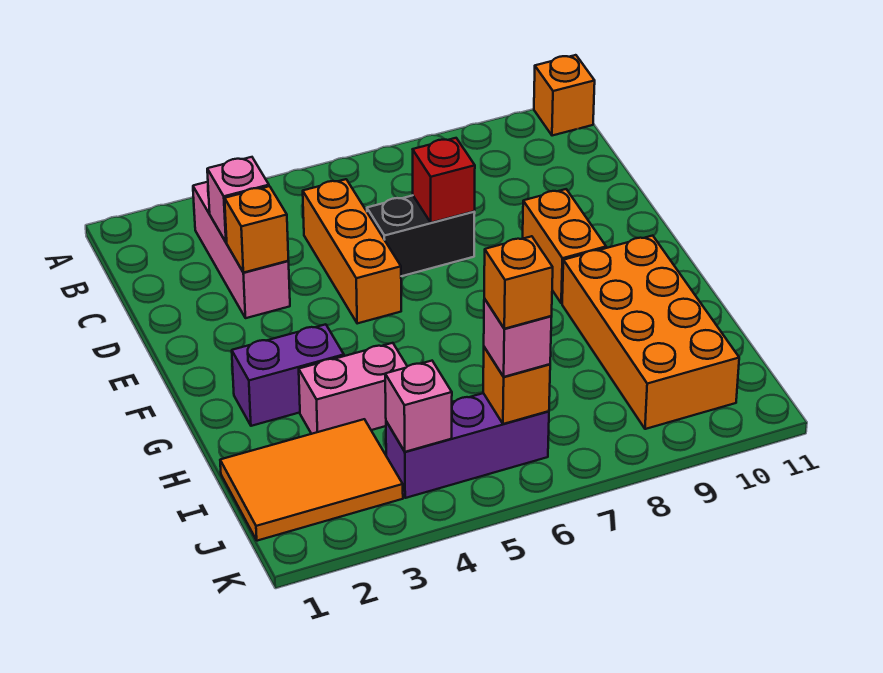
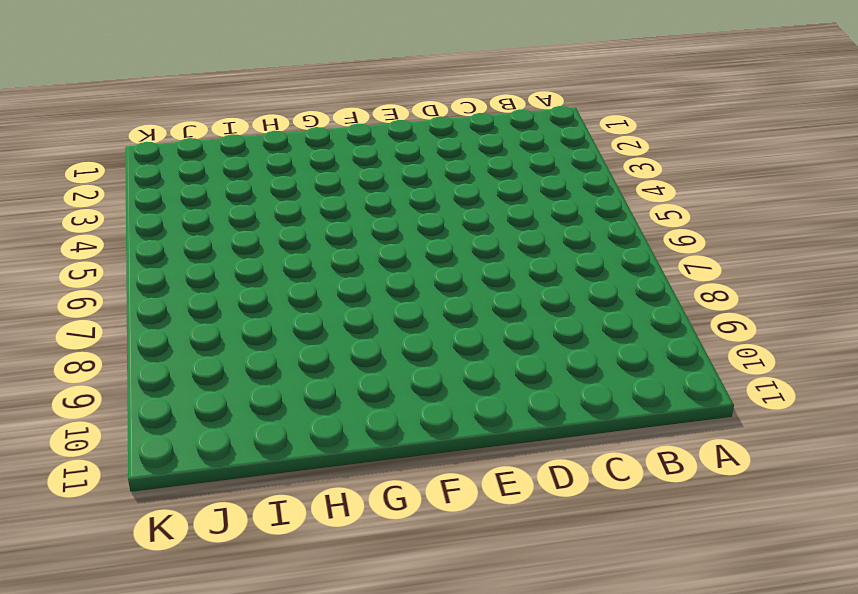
none -> orange 1x1 brick [534,55,595,136]
none -> pink 1x3 brick [193,182,290,318]
none -> orange 1x3 brick [303,179,401,323]

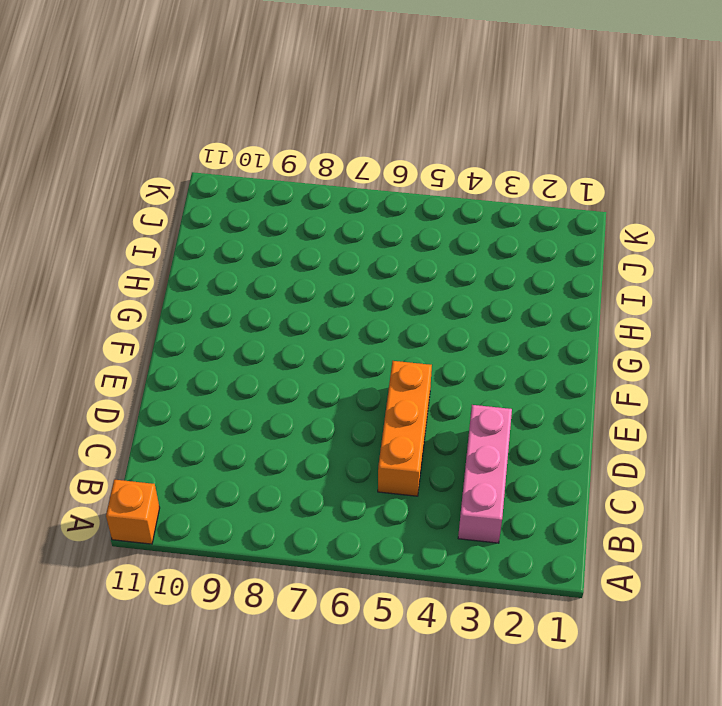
none -> black 1x2 brick [367,196,475,276]
none -> orange 1x2 brick [523,189,606,303]
none -> purple 1x2 brick [232,324,344,426]

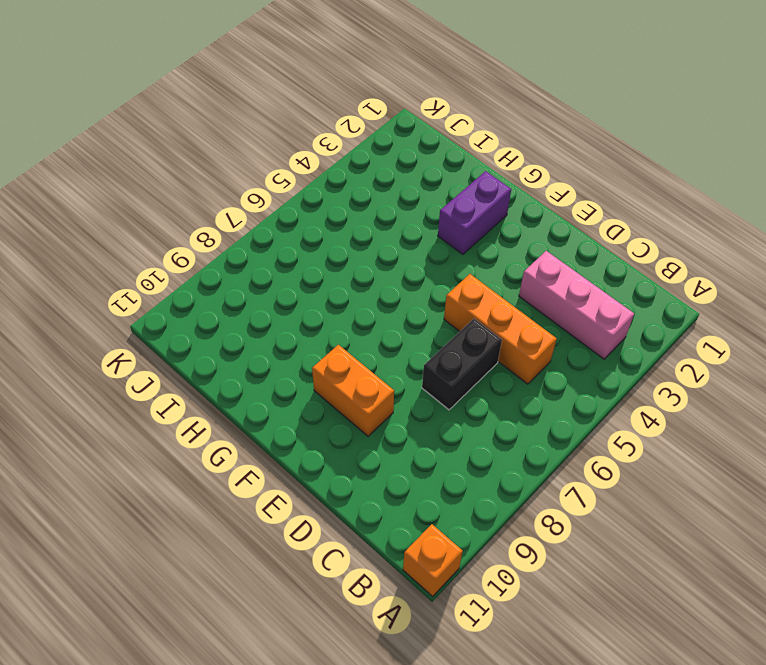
none -> orange 2x4 brick [562,236,739,429]
none -> pink 1x2 brick [299,343,407,434]
none -> orange 2x3 tile [220,419,403,541]

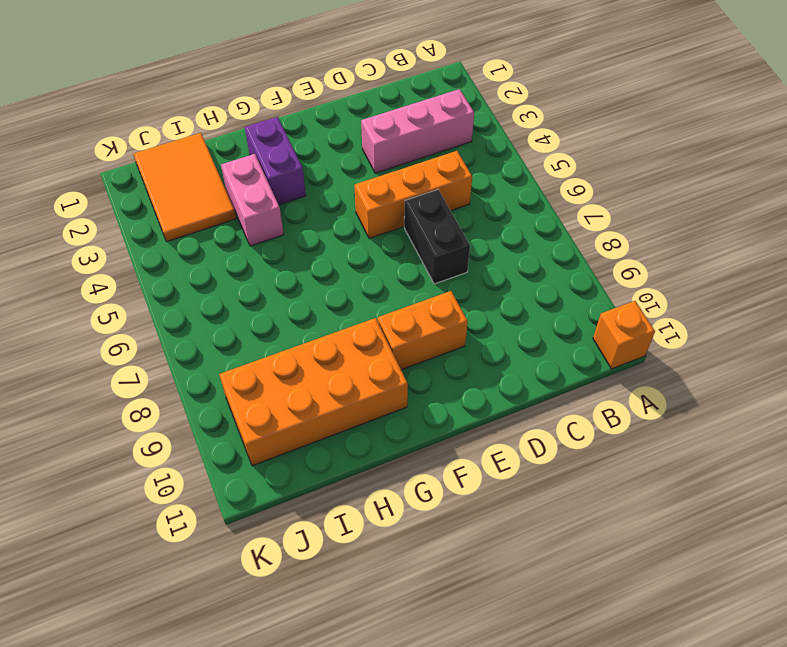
none -> purple 1x3 brick [386,393,549,498]
none -> pink 1x1 brick [207,157,269,242]
none -> orange 1x1 brick [225,186,288,273]

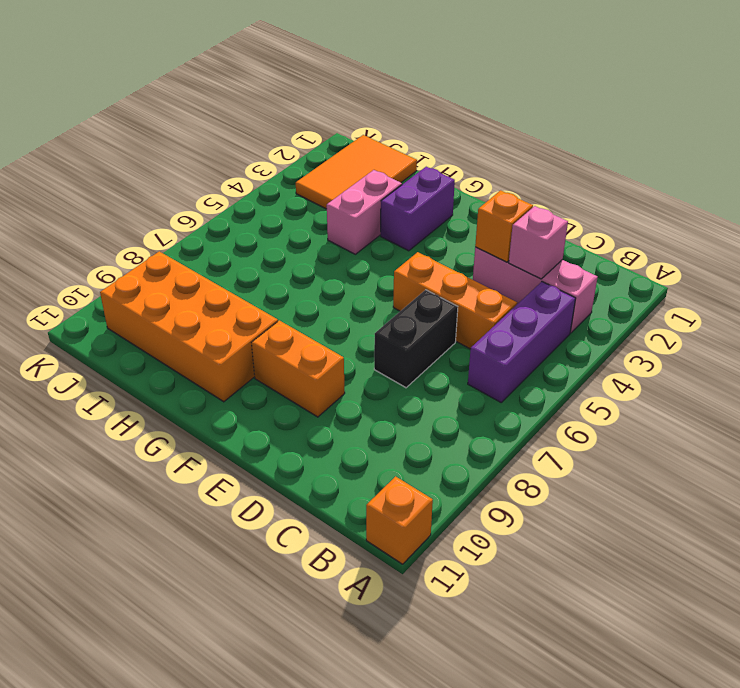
purple 1x3 brick [468,282,576,402] -> purple 1x3 brick moved to [386,393,549,498]
none -> red 1x1 brick [413,138,475,223]
none -> pink 1x1 brick [385,361,452,452]
none -> orange 1x1 brick [483,347,550,424]

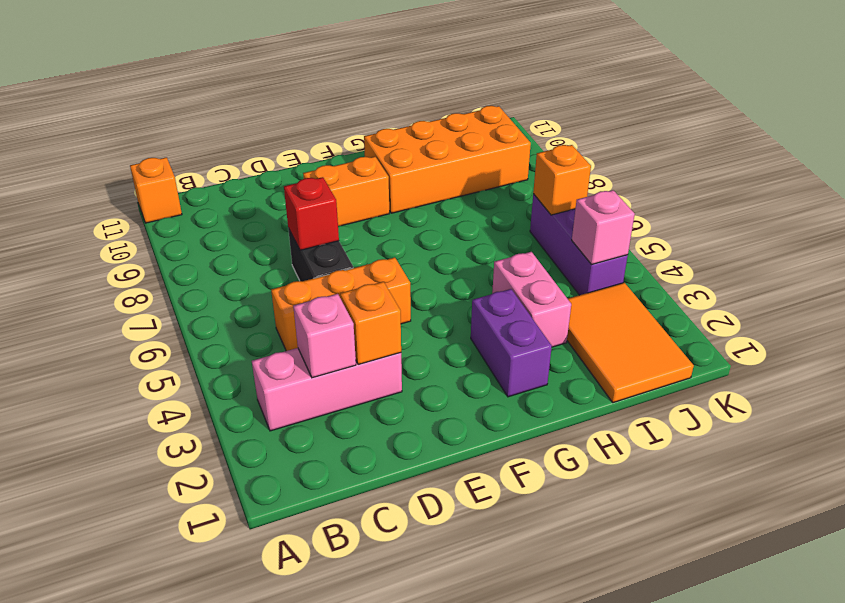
none -> pink 1x1 brick [484,298,552,377]
none -> orange 1x1 brick [484,236,553,329]

